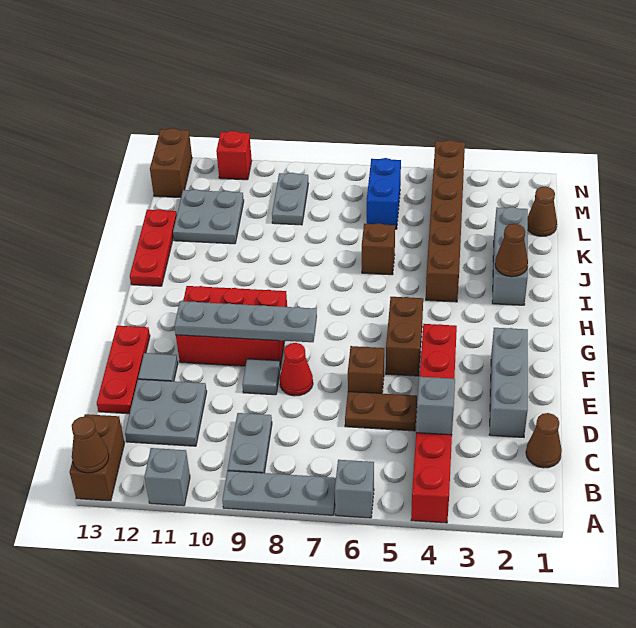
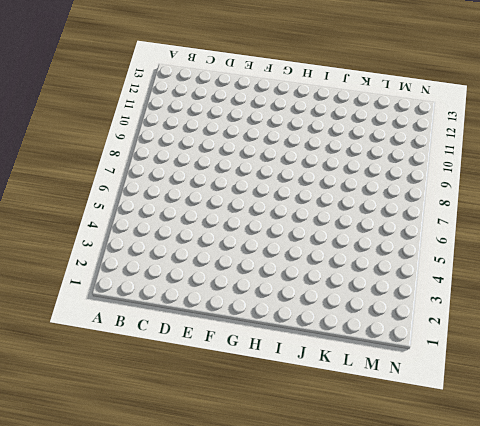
none -> red 1x6 brick [411,324,457,523]
none -> grey 1x1 brick [335,460,374,518]
none -> grey 1x3 plate [222,471,336,515]
none -> grey 1x1 brick [144,448,190,506]

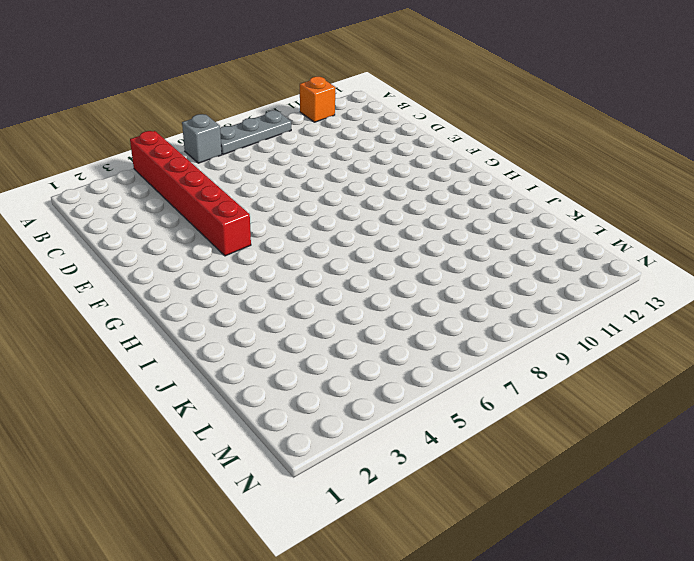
orange 1x1 brick [300,77,336,122] -> grey 1x1 brick [144,448,190,506]
none -> brown 1x2 brick [70,414,125,501]
none -> grey 1x2 plate [228,413,272,473]
none -> brown 1x1 cone [526,413,562,468]
none -> grey 2x2 plate [125,379,207,446]

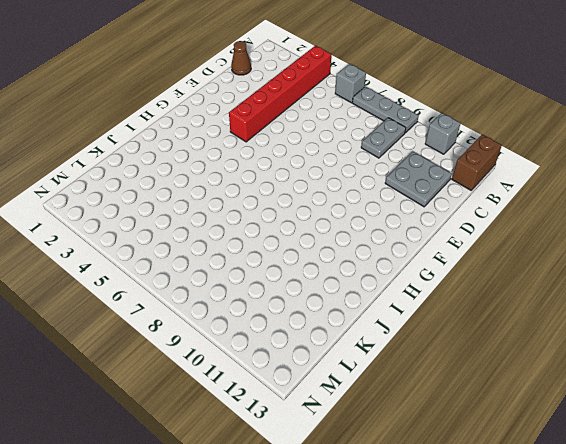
none -> grey 1x3 brick [489,328,528,437]
none -> brown 1x2 plate [345,392,417,431]
none -> red 1x3 plate [97,326,150,414]
none -> brown 1x1 brick [348,346,384,393]

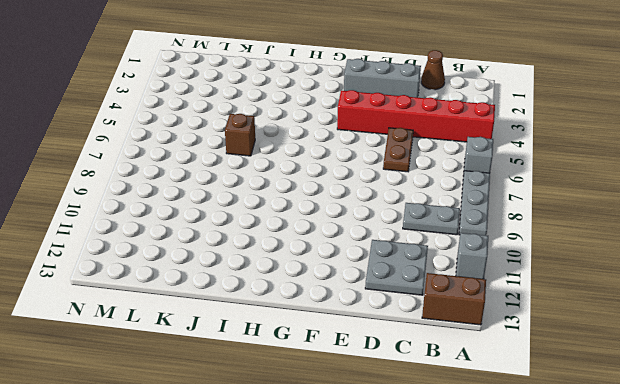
none -> red 1x3 plate [97,326,150,414]
none -> brown 1x1 brick [348,346,384,393]
none -> red 1x1 cone [280,343,313,396]
none -> grey 1x1 tile [242,359,280,395]

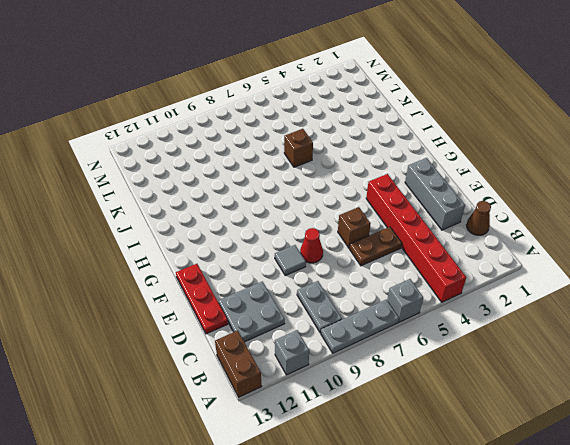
none -> grey 1x1 tile [138,353,178,381]
none -> brown 1x2 brick [386,297,423,376]
none -> red 2x3 brick [176,286,287,368]
none -> grey 1x3 brick [492,207,528,305]

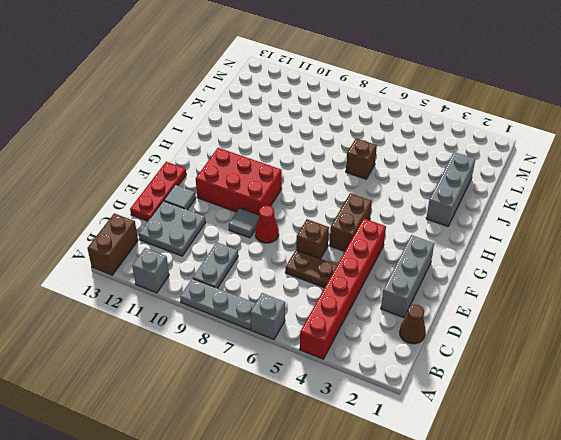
none -> brown 1x6 brick [426,140,465,302]
none -> red 1x3 plate [130,209,177,286]
none -> grey 2x2 plate [173,189,244,244]
none -> brown 1x1 cone [528,187,557,236]

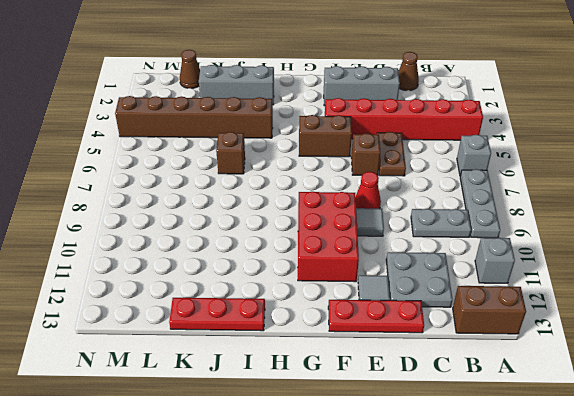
none -> grey 2x2 plate [173,189,244,244]
none -> blue 1x2 brick [367,158,401,229]
none -> grey 1x2 plate [272,173,308,225]
none -> brown 1x2 brick [150,128,192,198]

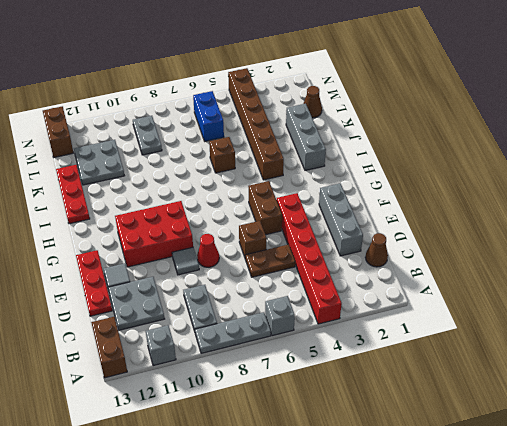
none -> red 1x1 brick [216,131,252,180]
none -> brown 1x1 cone [72,416,109,473]
none -> grey 1x1 brick [416,377,455,435]
none -> grey 1x4 plate [174,301,317,342]

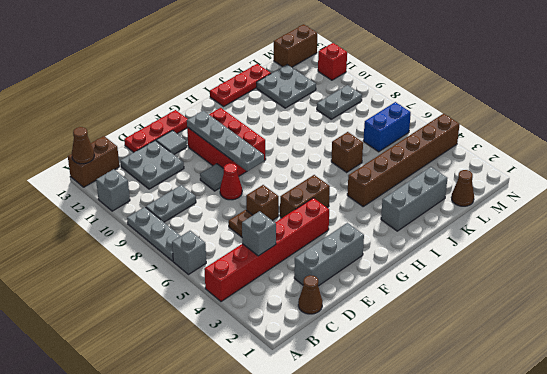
none -> brown 1x1 cone [495,224,528,277]

